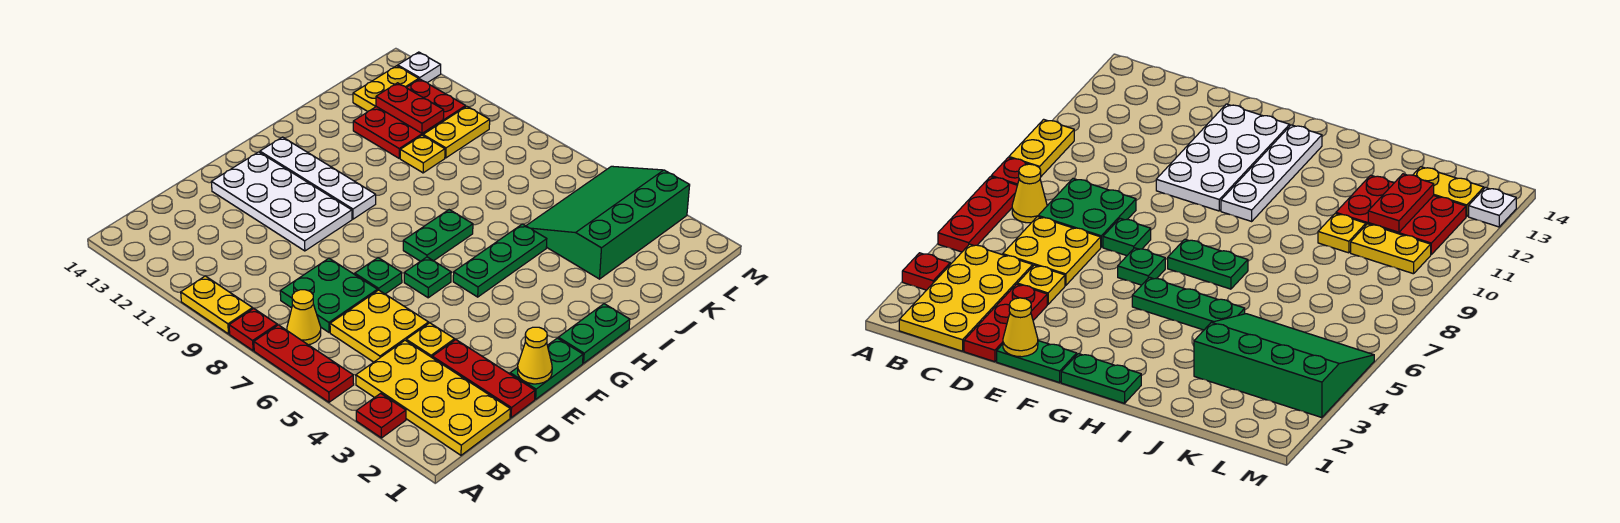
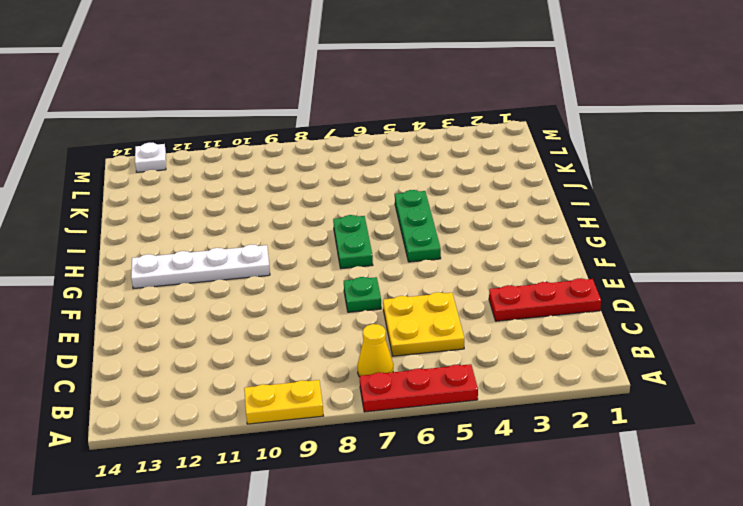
none -> red 1x1 plate [356,393,406,438]
none -> red 1x1 plate [229,308,277,351]
none -> yellow 2x4 plate [356,340,510,455]

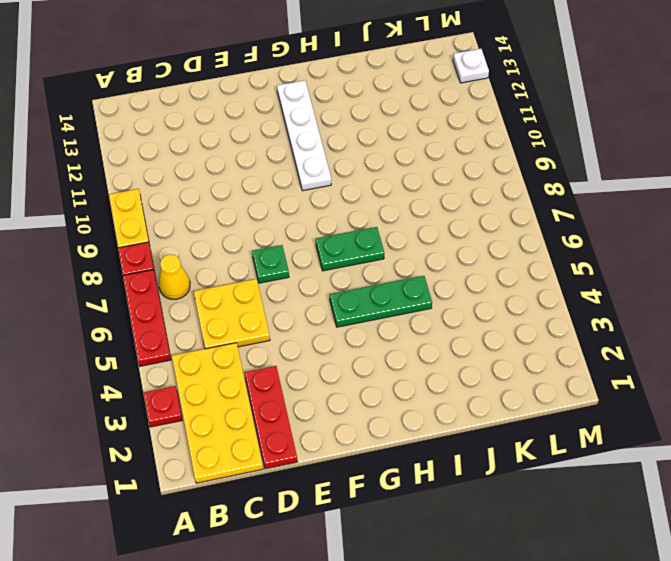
none -> green 2x2 plate [280,258,377,332]
none -> yellow 1x1 plate [406,323,455,357]
none -> green 1x2 plate [510,338,583,399]

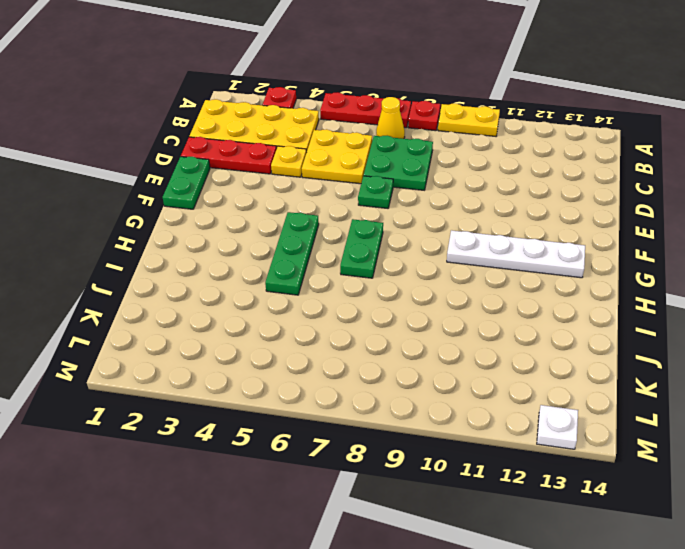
none -> white 2x4 plate [211,152,352,251]
none -> green 1x1 plate [404,257,451,298]
none -> green 1x2 plate [558,304,630,363]

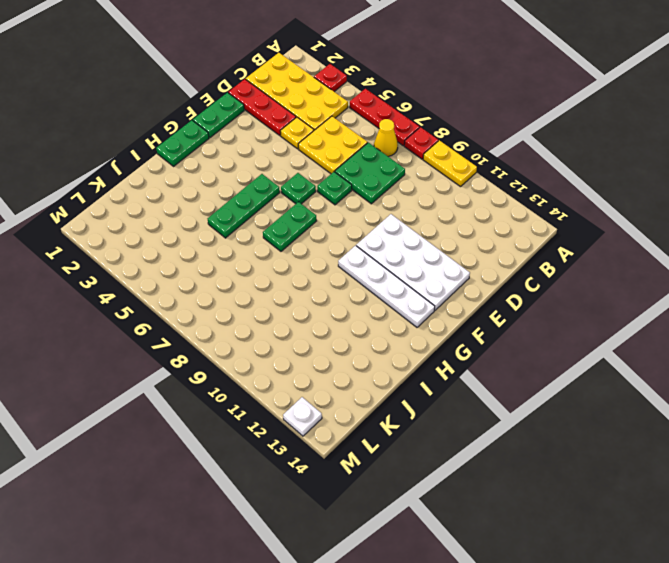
none -> green 3x4 slope [526,166,690,279]
none -> yellow 1x1 plate [400,135,445,173]
none -> red 2x3 plate [353,79,466,158]

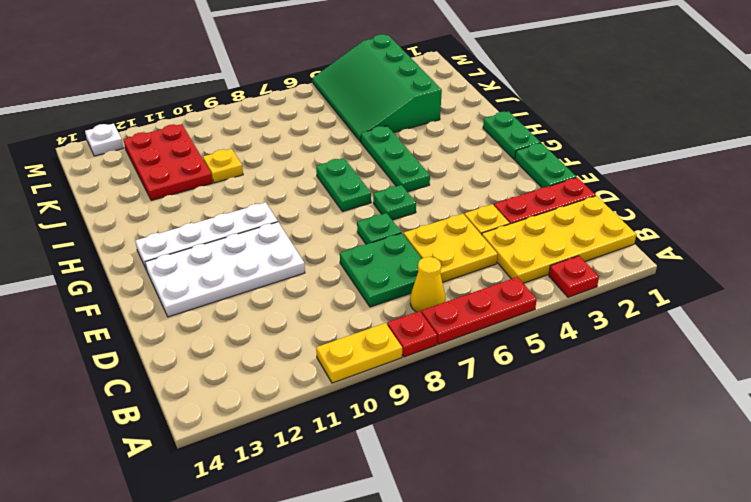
none -> yellow 1x2 plate [423,106,490,158]
none -> yellow 1x2 plate [353,66,419,111]
none -> yellow 1x1 cone [518,327,552,384]

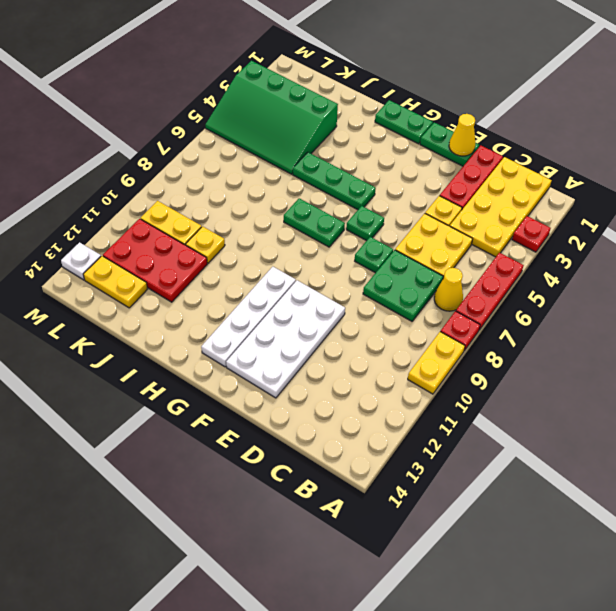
none -> red 1x2 plate [376,83,444,133]

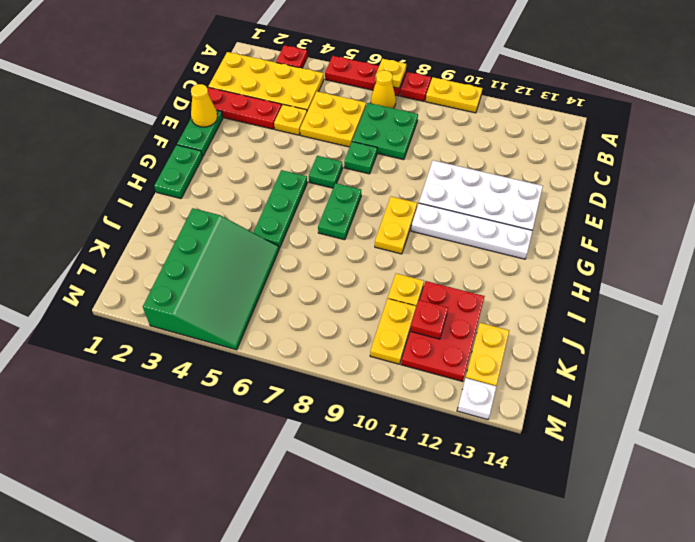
yellow 1x1 plate [375,59,406,88] -> none
yellow 1x2 plate [375,197,417,254] -> none
red 1x1 plate [410,300,448,339] -> red 1x2 plate [376,83,444,133]

